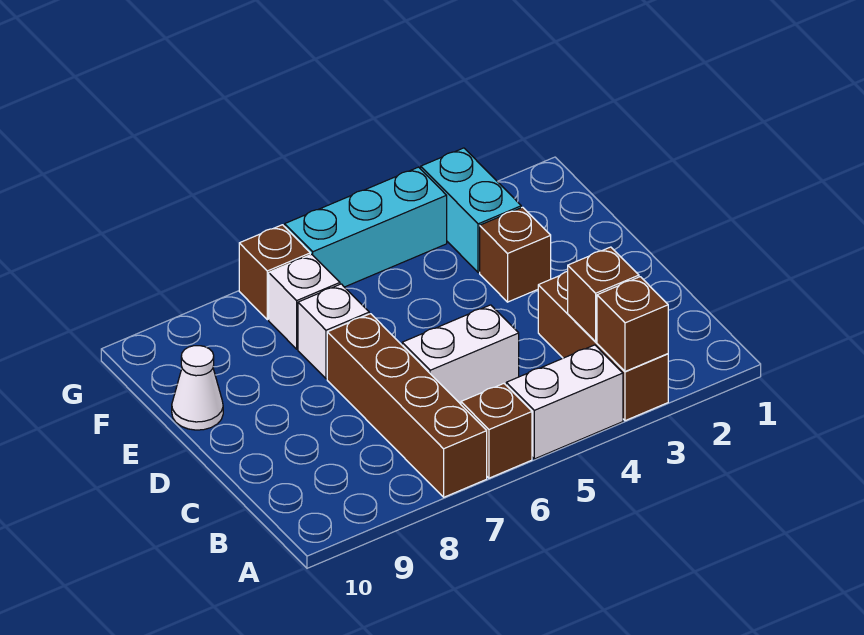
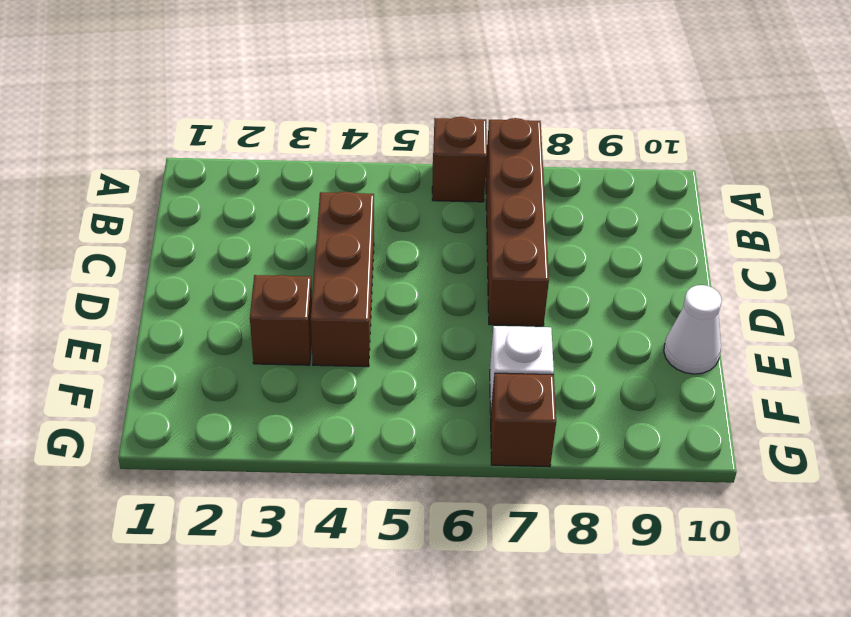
brown 1x3 brick [311,192,374,367] -> brown 1x3 brick moved to [538,271,668,421]
none -> white 1x2 brick [506,345,623,459]
none -> white 1x2 brick [402,305,519,404]
none -> white 1x1 brick [298,284,369,379]

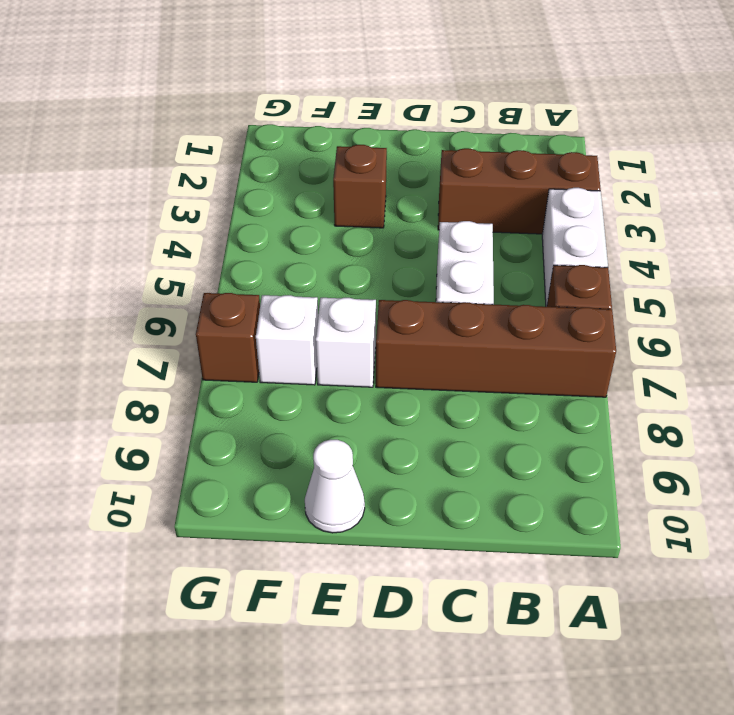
none -> cyan 1x2 brick [421,148,521,272]
none -> cyan 1x3 brick [285,167,447,287]
none -> brown 1x1 brick [597,277,668,371]

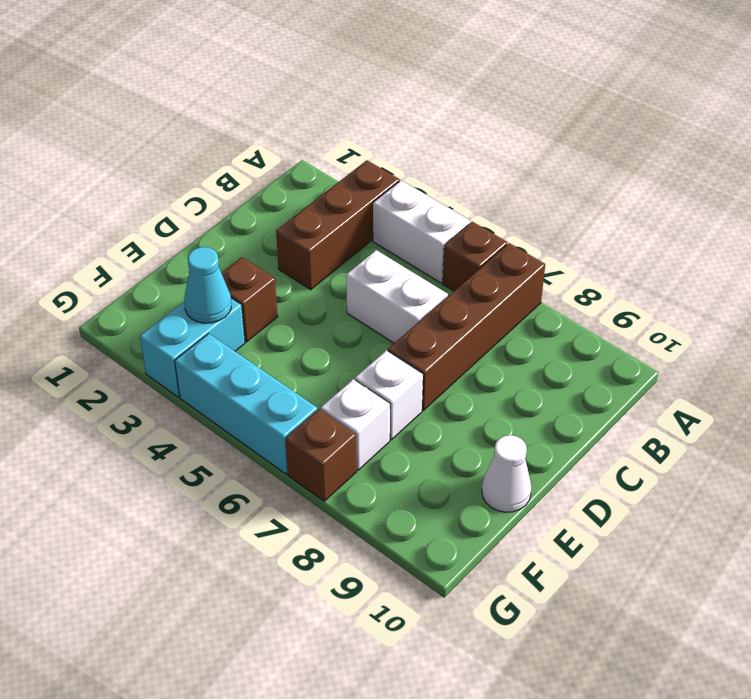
cyan 1x1 cone [184,247,231,323] -> none
none -> brown 1x1 brick [597,277,668,371]
none -> brown 1x1 brick [568,247,639,342]

